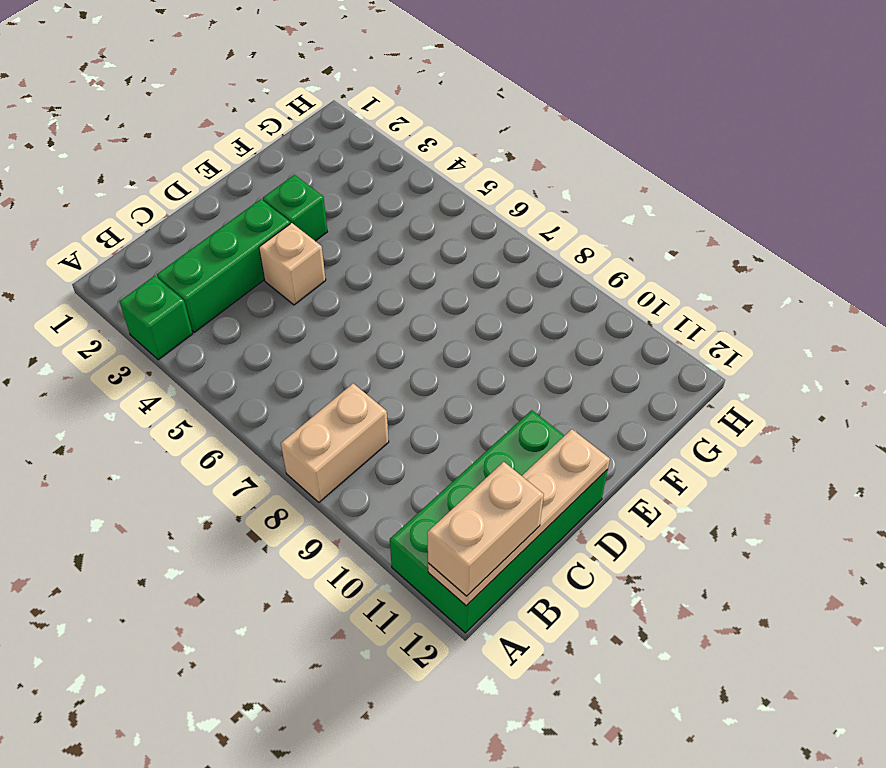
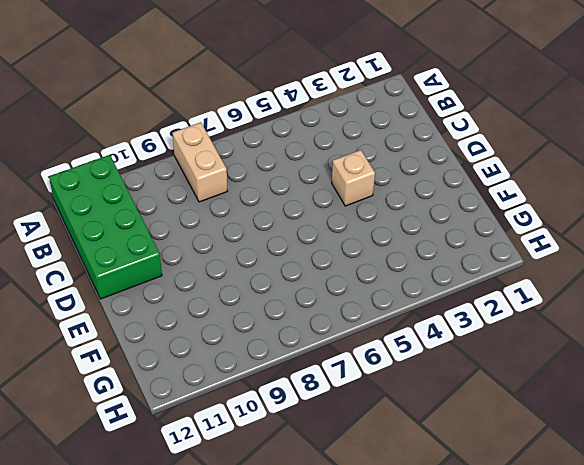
none -> green 1x1 brick [119,276,193,360]
none -> green 1x3 brick [157,199,290,332]

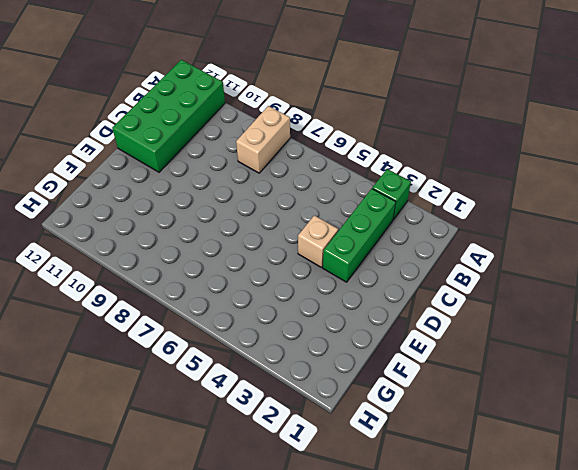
none -> green 1x1 brick [263,175,327,241]
none -> tan 1x4 plate [428,429,610,606]

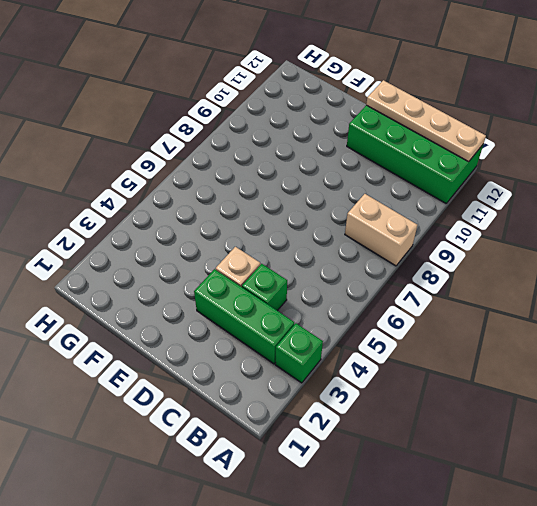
green 1x1 brick [242,264,287,311] -> green 1x1 brick moved to [263,175,327,241]
none -> tan 1x2 brick [427,462,544,596]

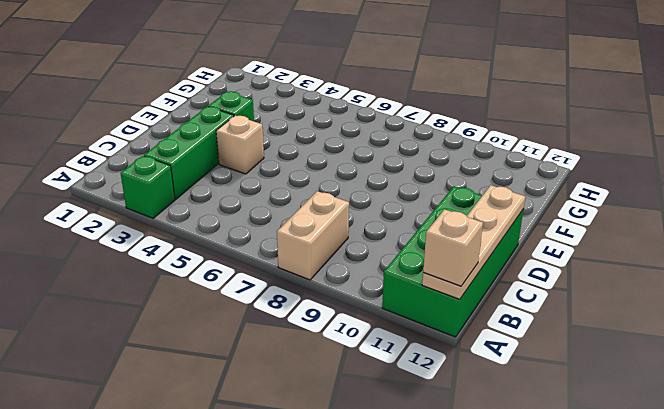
tan 1x1 brick [423,209,483,286] -> tan 1x2 brick [427,462,544,596]

